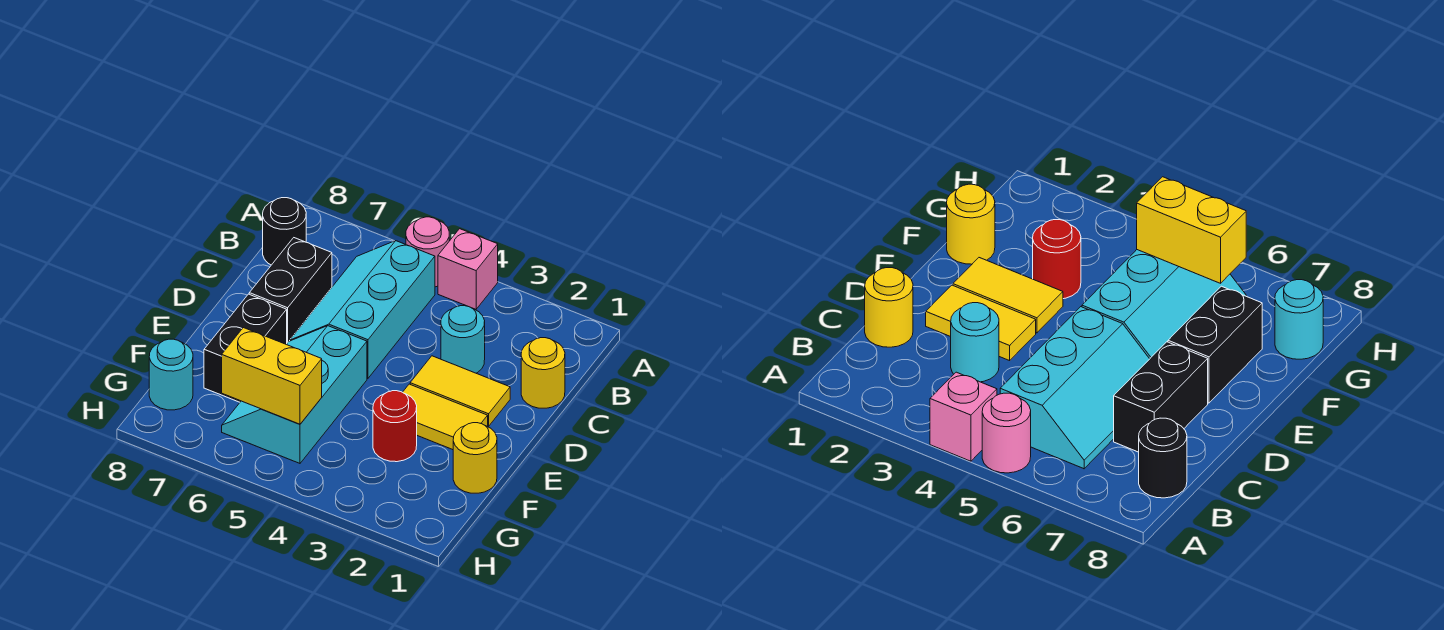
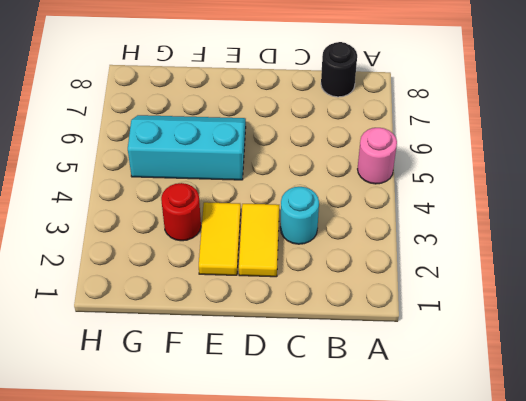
none -> pink 1x1 brick [438,229,498,309]
none -> cyan 2x3 slope [290,241,435,378]
none -> yellow 1x1 round brick [521,338,565,408]

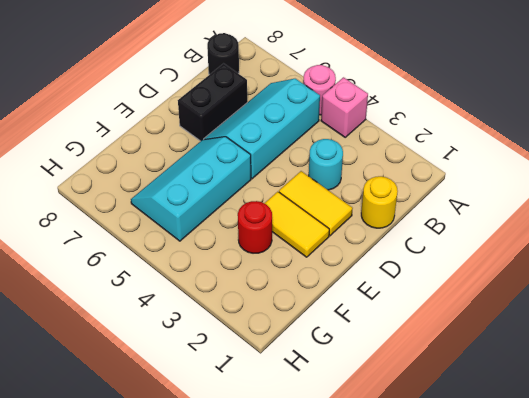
none -> black 1x2 brick [204,294,287,402]
none -> yellow 1x1 round brick [453,423,497,493]
none -> cyan 1x1 round brick [149,339,193,410]

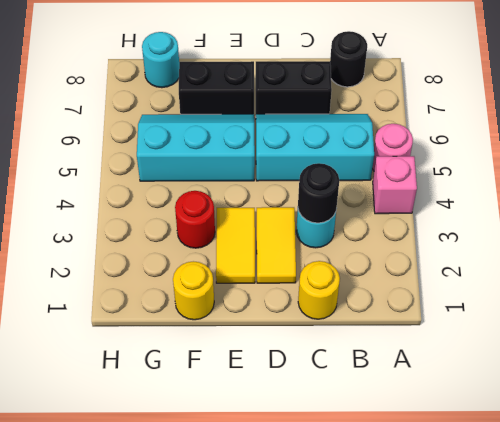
black 1x1 round brick [298,163,339,223] -> none
none -> yellow 1x2 brick [222,328,322,424]

